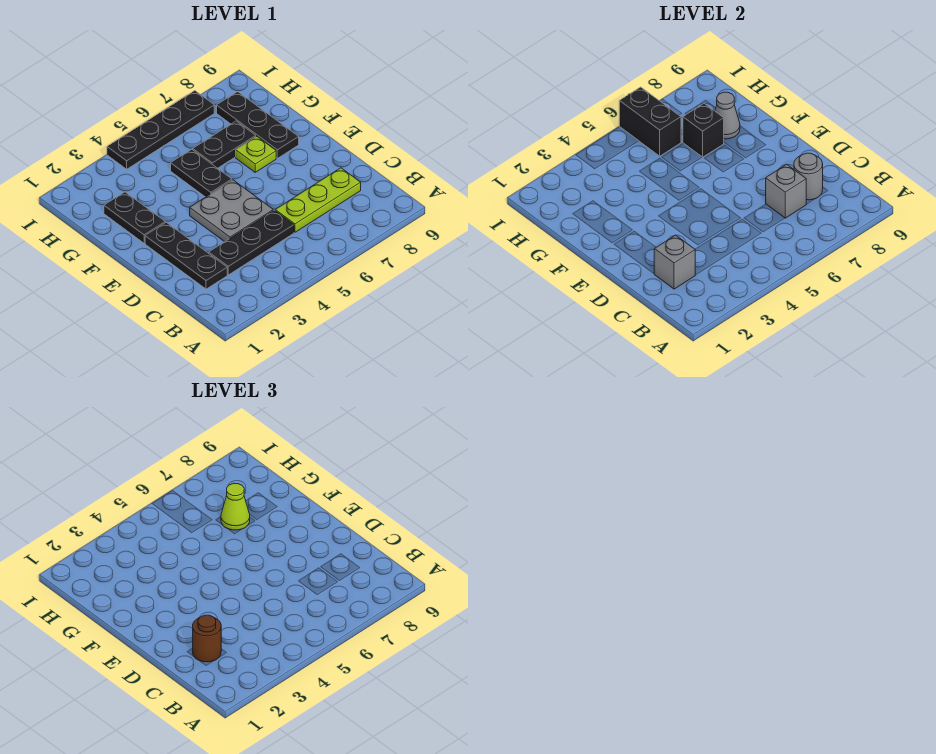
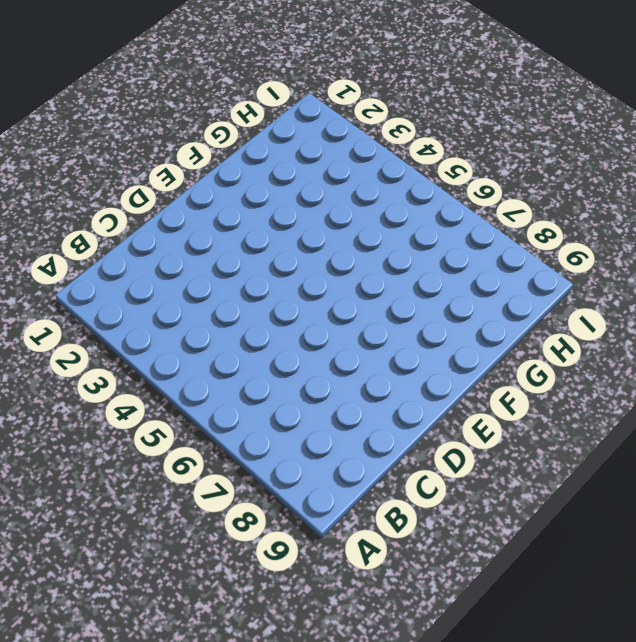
none -> black 1x3 plate [145,222,227,289]
none -> black 1x3 plate [209,210,294,275]
none -> lime 1x3 plate [275,168,361,232]

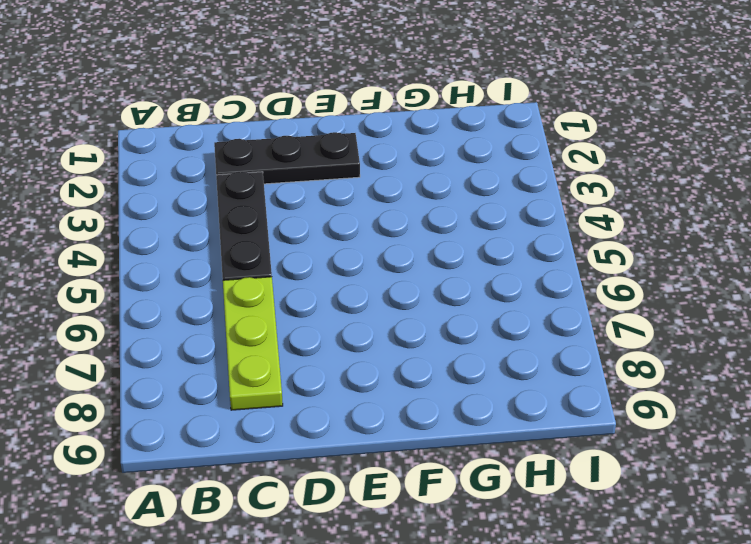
none -> grey 2x2 plate [190,180,273,242]
none -> black 1x2 plate [104,192,165,243]
none -> black 1x2 plate [171,149,232,197]

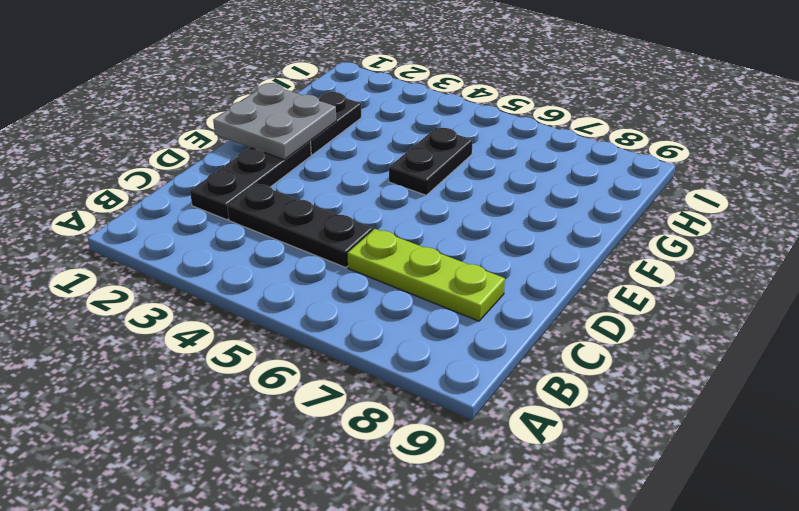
grey 2x2 plate [213,83,336,160] -> grey 2x2 plate moved to [190,180,273,242]
none -> lime 1x1 plate [236,136,276,172]
none -> black 1x3 plate [217,92,299,158]
none -> black 1x2 plate [193,121,256,168]

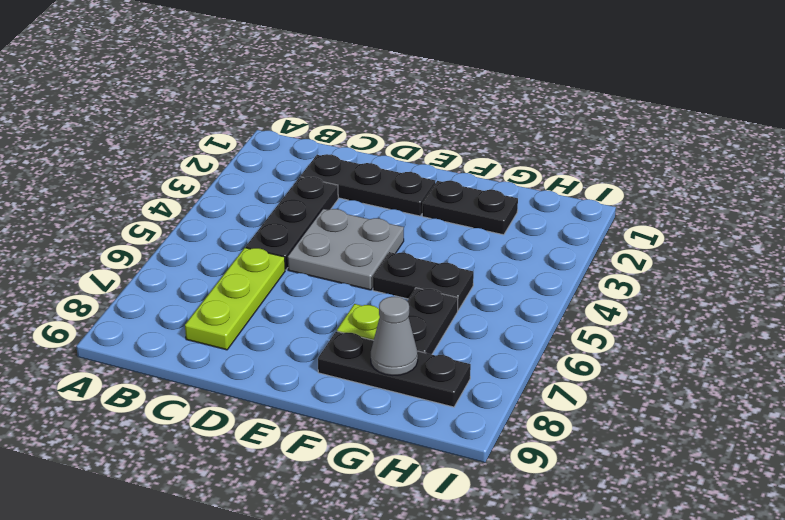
none -> black 1x4 plate [107,91,214,169]
none -> grey 1x1 brick [654,235,695,289]
none -> grey 1x1 brick [766,164,806,218]

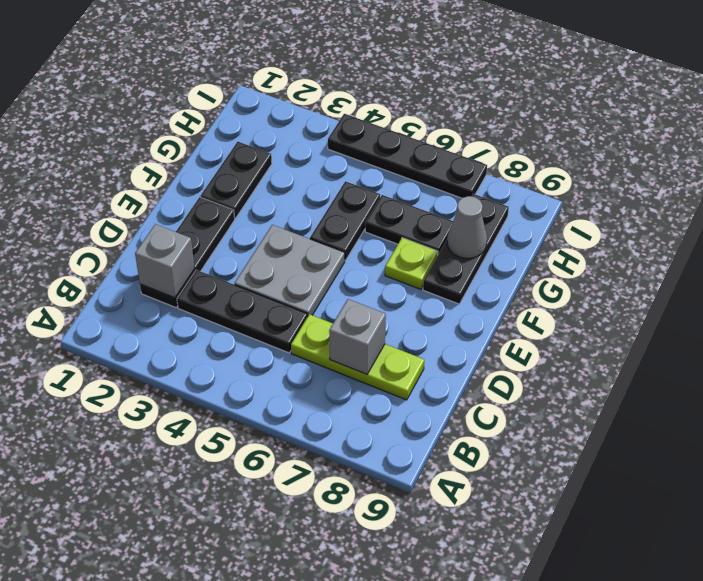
none -> grey 1x1 round brick [794,153,823,200]
none -> black 1x1 brick [683,104,724,157]
none -> black 1x2 brick [619,87,681,156]

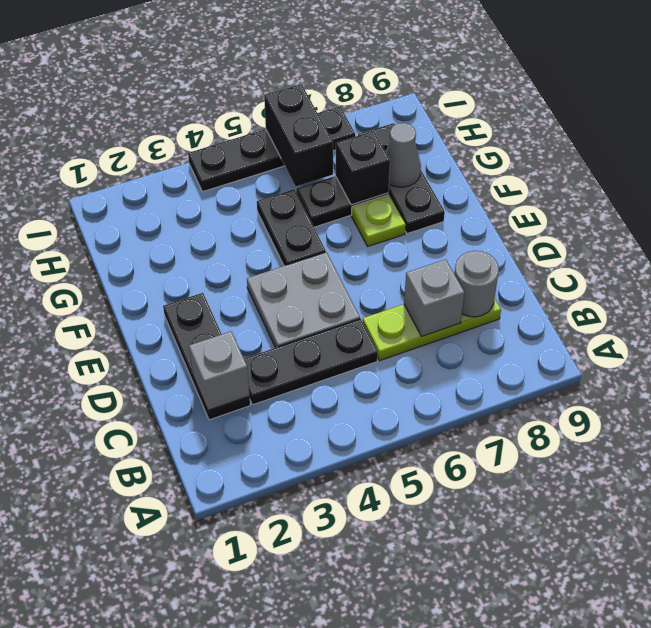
none -> black 1x2 plate [104,192,165,243]
none -> brown 1x1 round brick [193,615,221,662]
none -> lime 1x1 cone [221,483,250,530]

